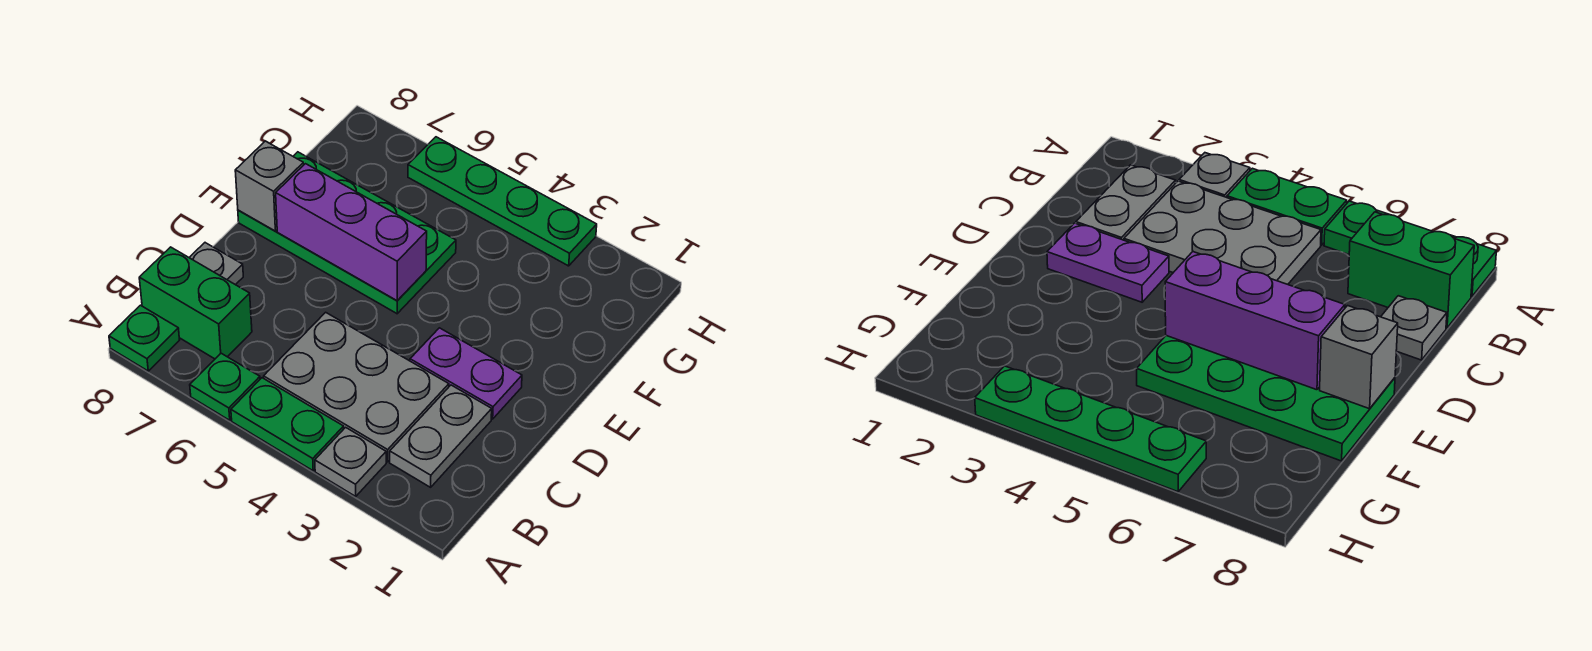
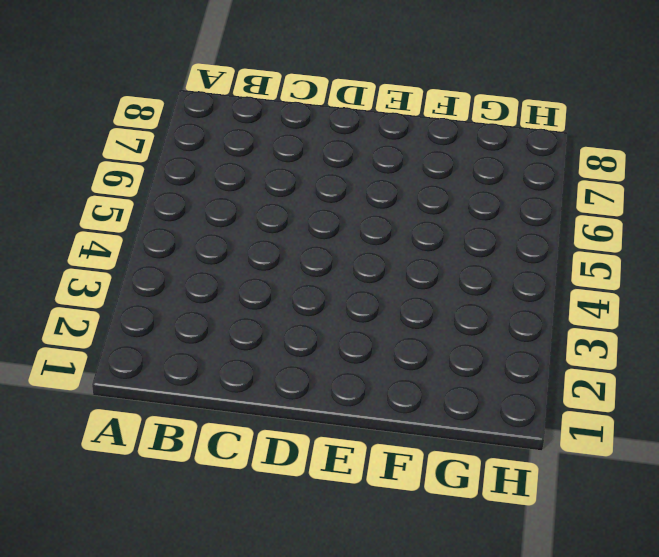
none -> grey 1x1 plate [315,427,386,496]
none -> green 1x2 plate [231,378,344,471]
none -> green 1x1 plate [190,353,260,420]

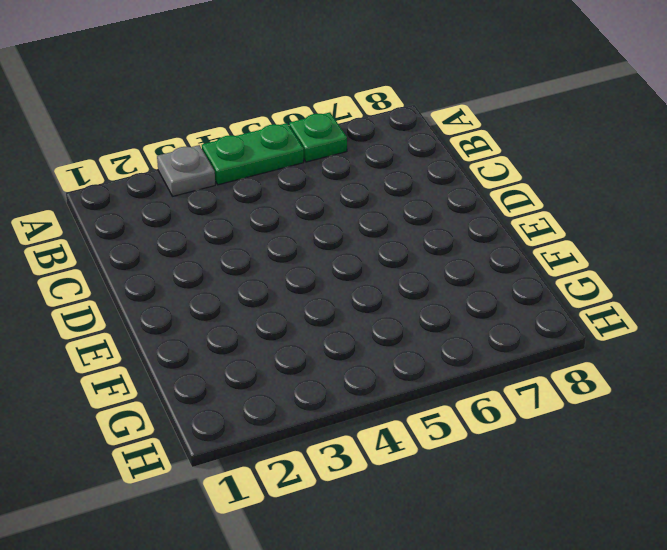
none -> green 1x1 plate [109,305,179,371]
none -> grey 1x2 plate [390,385,492,487]
none -> grey 2x3 plate [264,312,449,462]

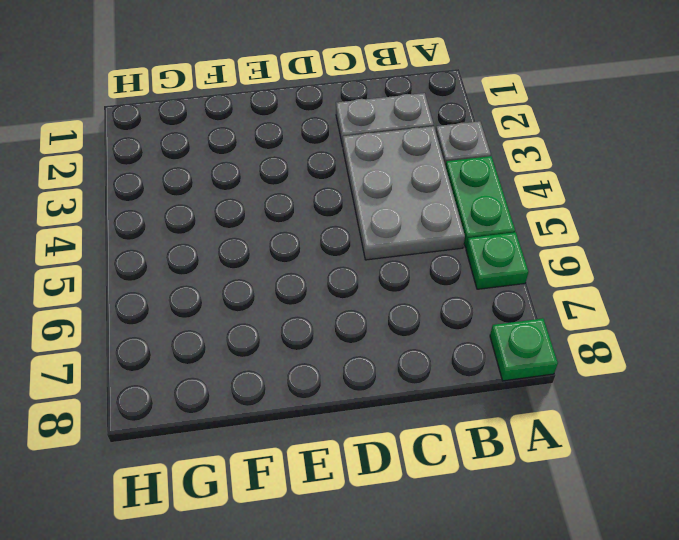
none -> green 1x2 brick [139,247,252,359]
none -> grey 1x1 plate [189,243,243,285]
none -> purple 1x2 plate [410,328,522,419]

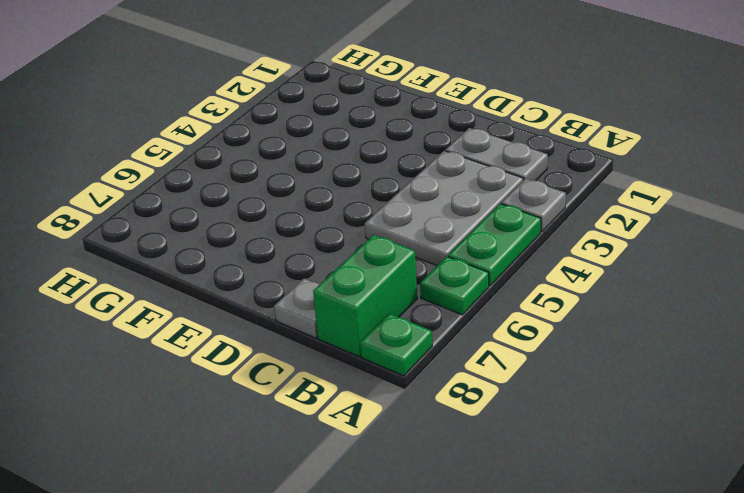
none -> purple 1x2 plate [410,328,522,419]
none -> green 2x4 plate [238,152,456,314]
none -> green 1x4 plate [408,137,597,266]

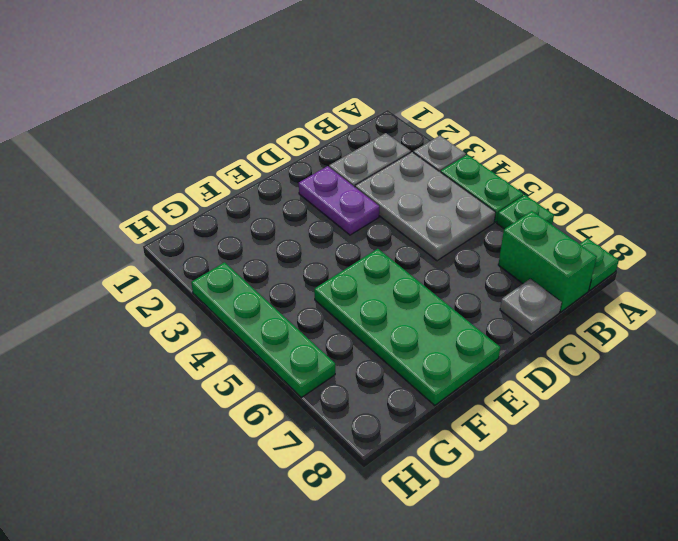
none -> purple 1x3 brick [276,164,427,301]
none -> grey 1x1 brick [235,141,304,231]

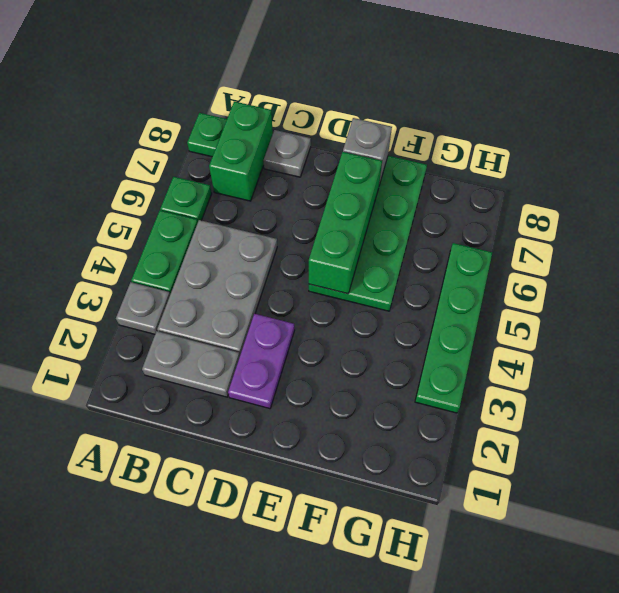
green 1x3 brick [309,152,382,294] -> purple 1x3 brick [276,164,427,301]

